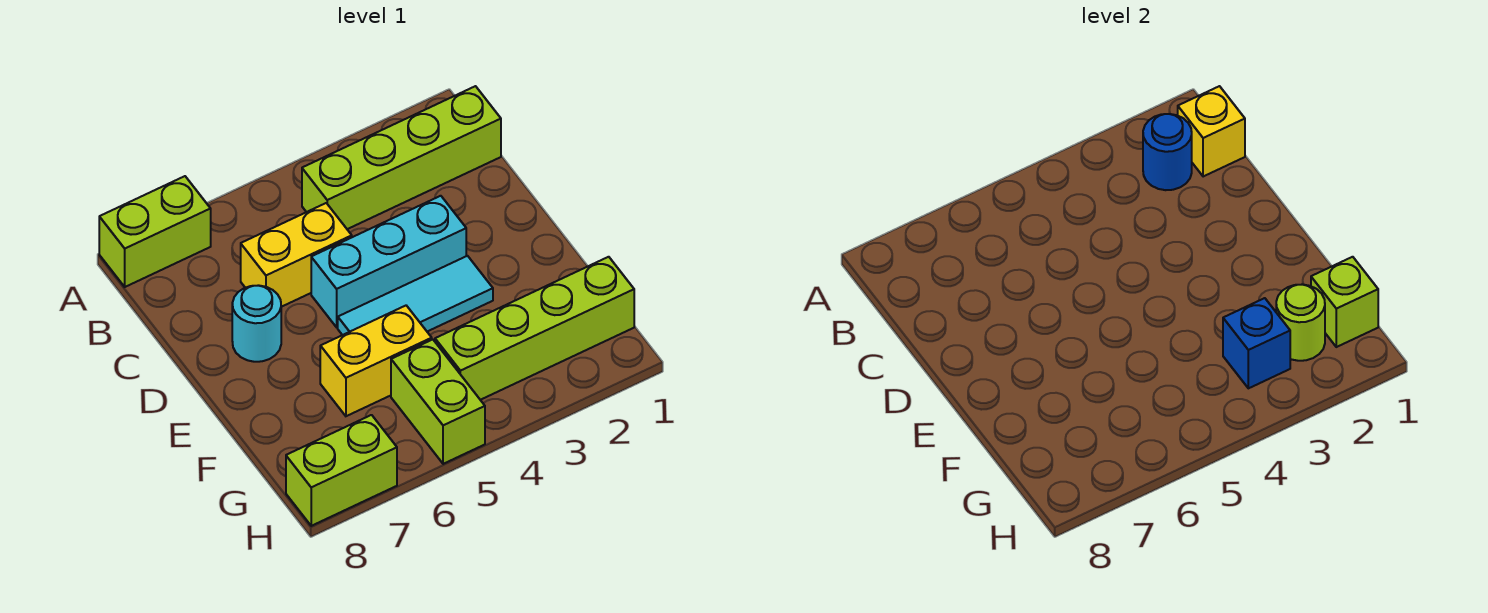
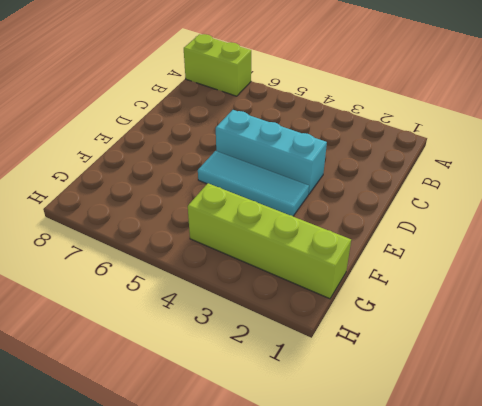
none -> lime 1x4 brick [302,86,501,229]
none -> yellow 1x2 brick [241,203,352,307]
none -> cyan 1x1 round brick [232,285,281,362]

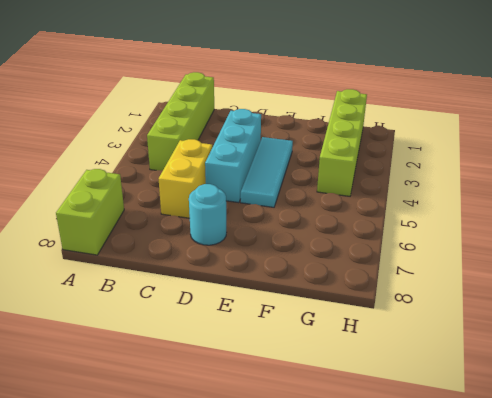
none -> yellow 1x2 brick [320,306,432,416]
none -> lime 1x2 brick [391,340,485,464]
none -> lime 1x2 brick [286,415,397,526]

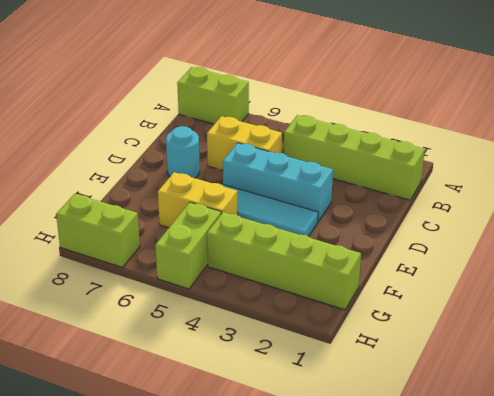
none -> yellow 1x1 brick [1178,86,1245,177]
none -> blue 1x1 round brick [1143,114,1192,190]
none -> lime 1x1 brick [1311,257,1378,347]

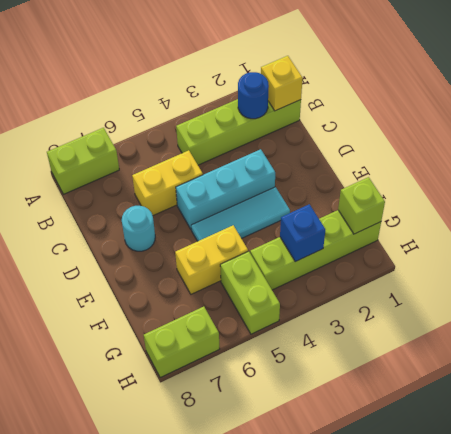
none -> lime 1x1 round brick [1276,284,1325,361]

